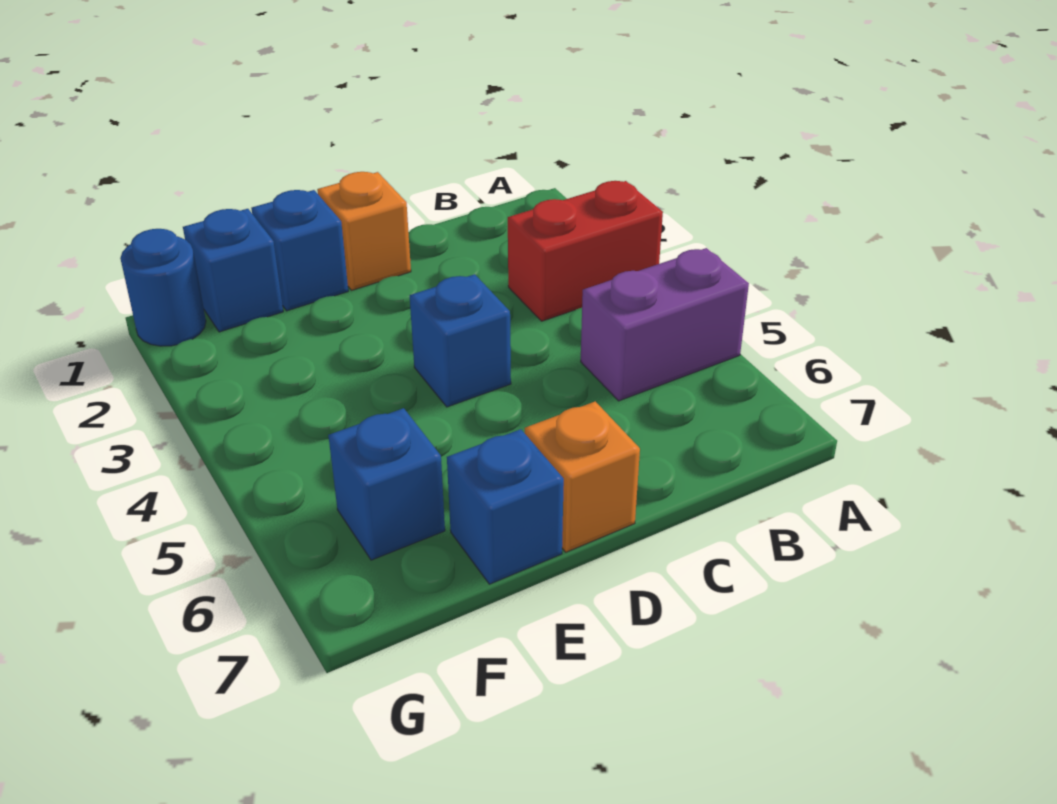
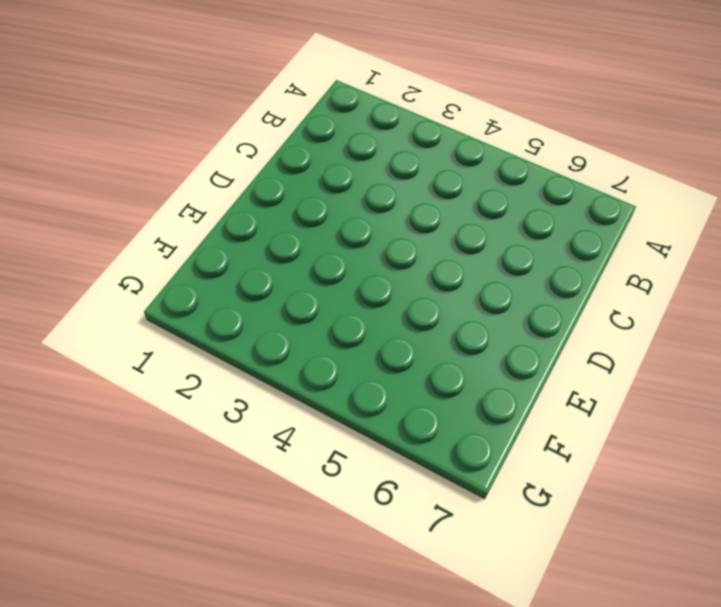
none -> red 1x2 brick [508,181,663,321]
none -> purple 1x2 brick [581,248,749,401]

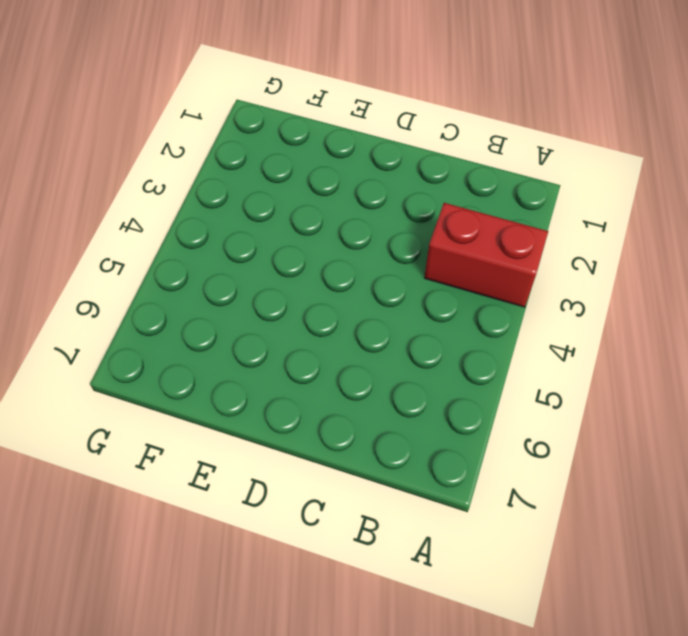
none -> purple 1x2 brick [581,248,749,401]
none -> orange 1x1 brick [317,172,411,290]

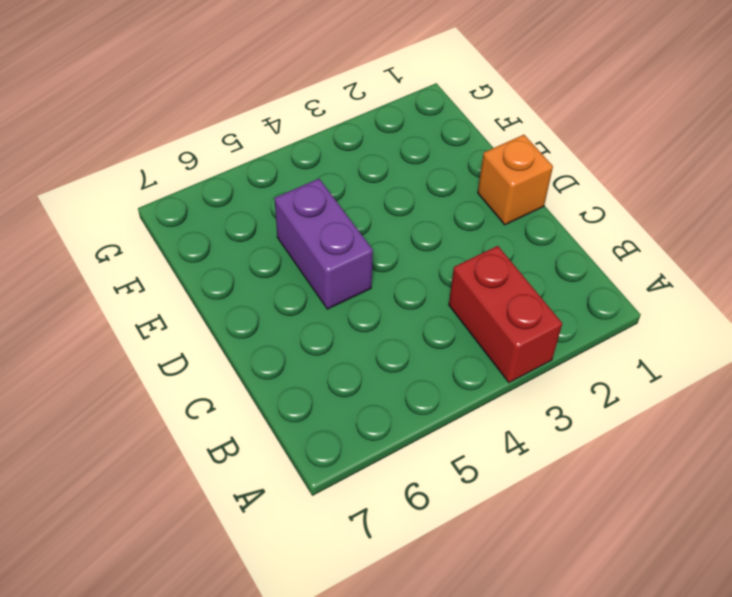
purple 1x2 brick [274,179,373,309] -> purple 1x2 brick moved to [581,248,749,401]
none -> blue 1x1 brick [410,274,511,407]
none -> orange 1x1 brick [525,401,640,552]

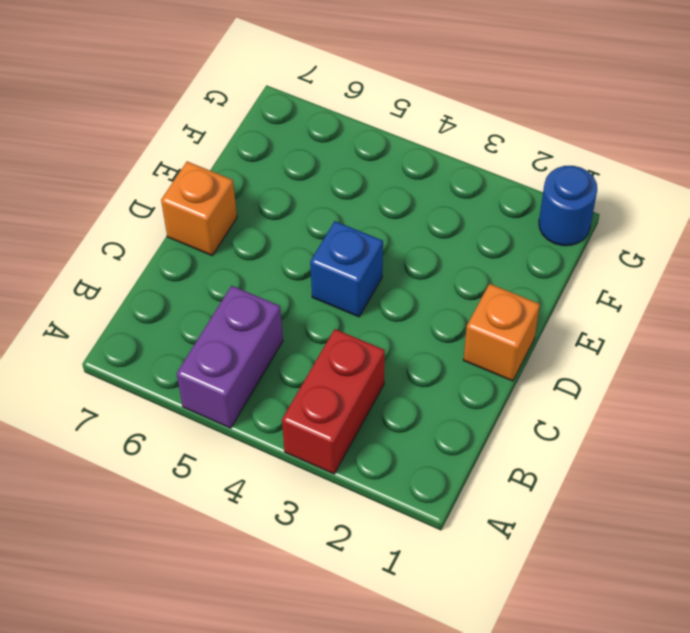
none -> blue 1x1 brick [251,190,348,311]
none -> blue 1x1 brick [447,429,564,584]

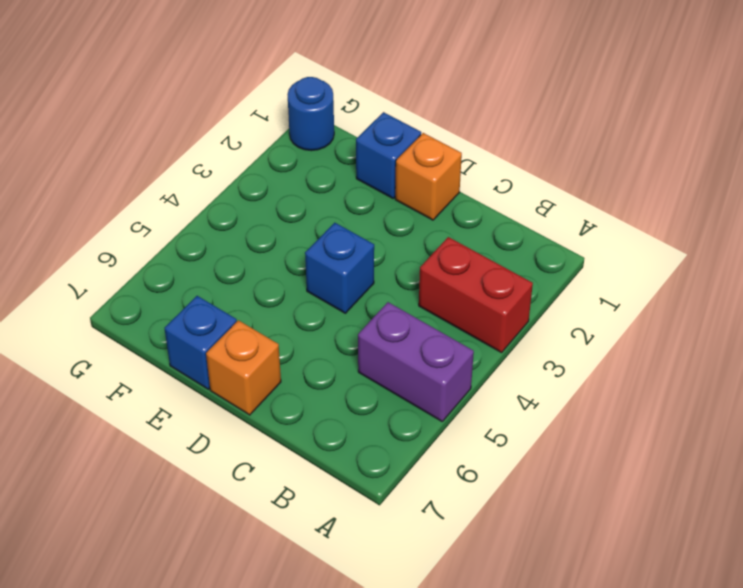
none -> blue 1x1 brick [183,209,283,332]
none -> blue 1x1 brick [328,408,445,560]

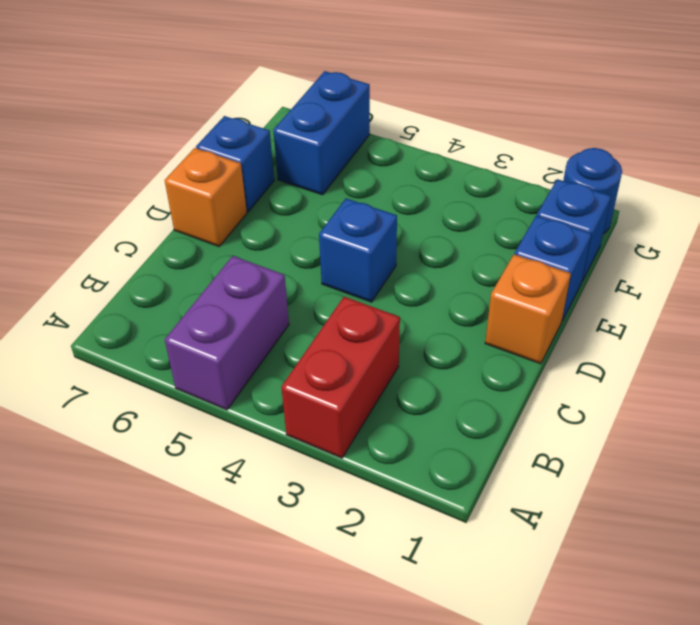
blue 1x2 brick [273,71,370,195] -> blue 1x1 brick [328,408,445,560]

